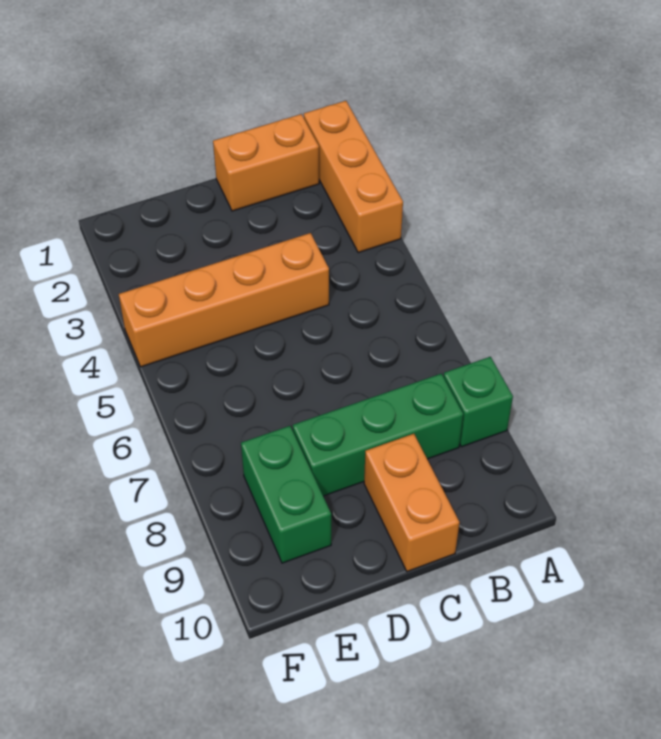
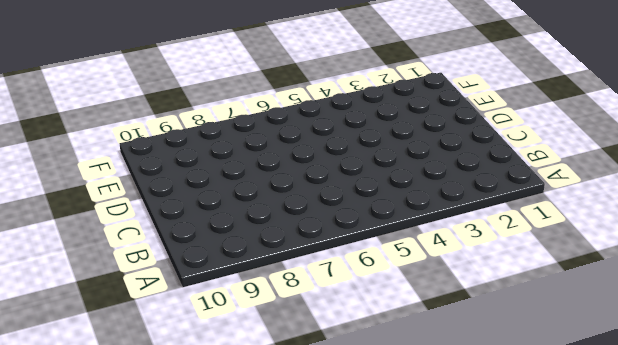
none -> orange 1x3 brick [304,101,403,253]
none -> green 1x1 brick [444,357,513,447]

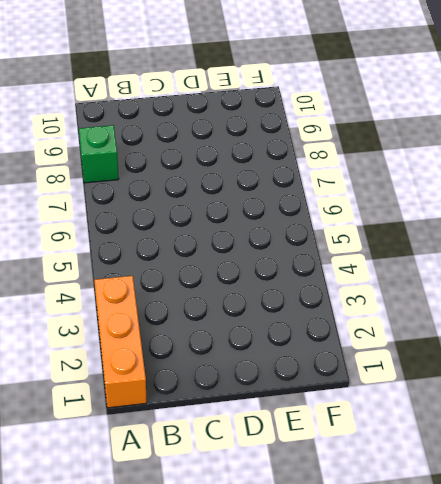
none -> orange 1x2 brick [213,114,319,211]
none -> green 1x3 brick [293,374,463,496]

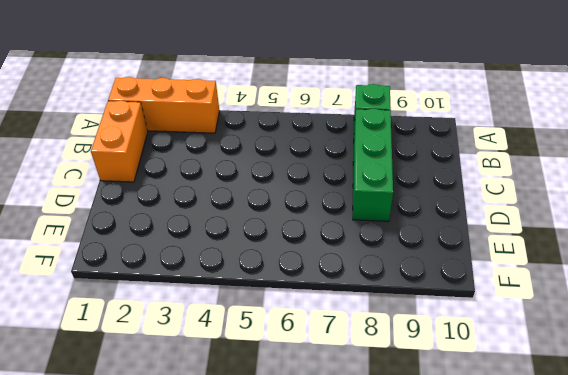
none -> orange 1x4 brick [119,233,329,367]
none -> orange 1x2 brick [364,434,460,572]

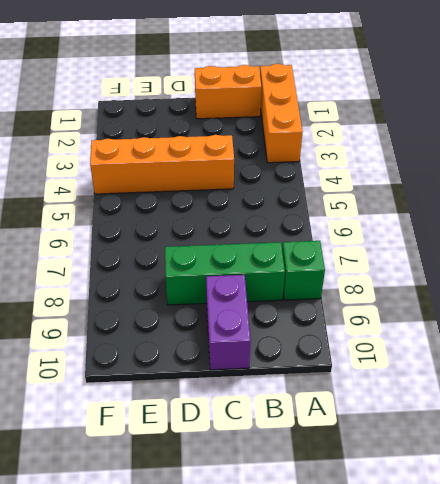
purple 1x2 brick [206,275,251,370] -> orange 1x2 brick [364,434,460,572]
none -> green 1x2 brick [241,426,331,563]

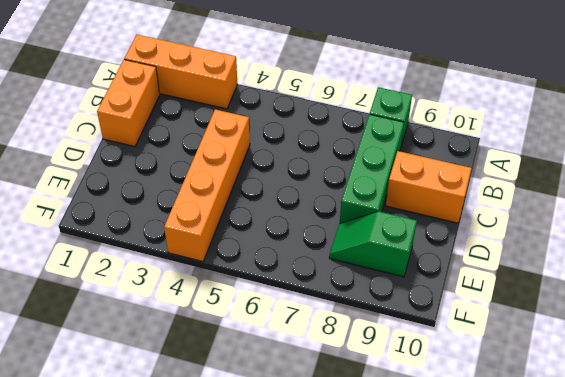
green 1x2 slope [329,211,417,277] -> green 1x2 brick [241,426,331,563]

